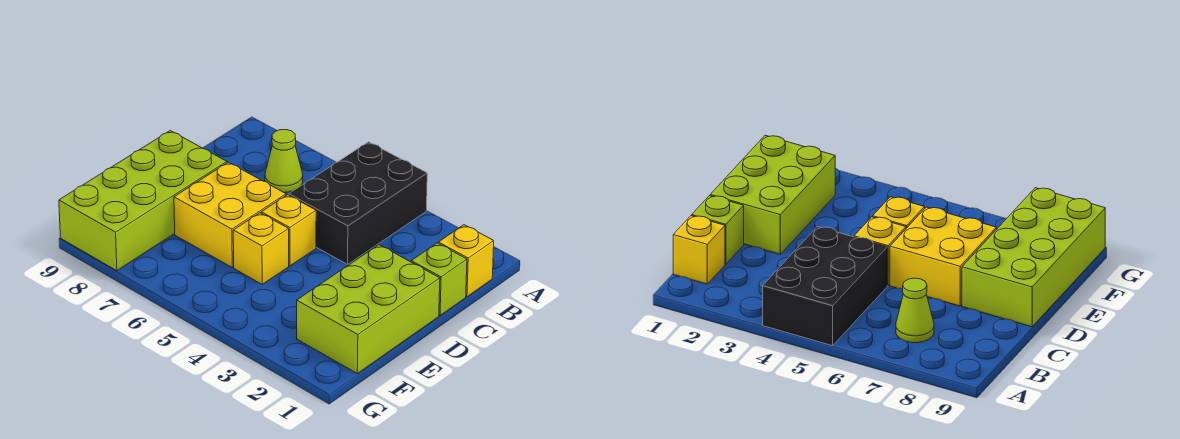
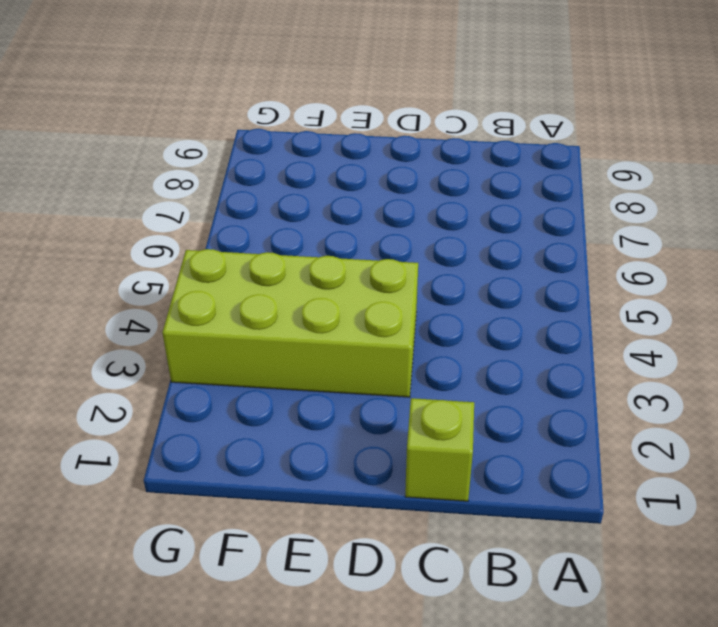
lime 2x4 brick [162,249,418,397] -> lime 2x4 brick moved to [59,131,227,271]
none -> black 2x3 brick [289,142,427,264]
none -> yellow 1x1 brick [438,225,494,297]

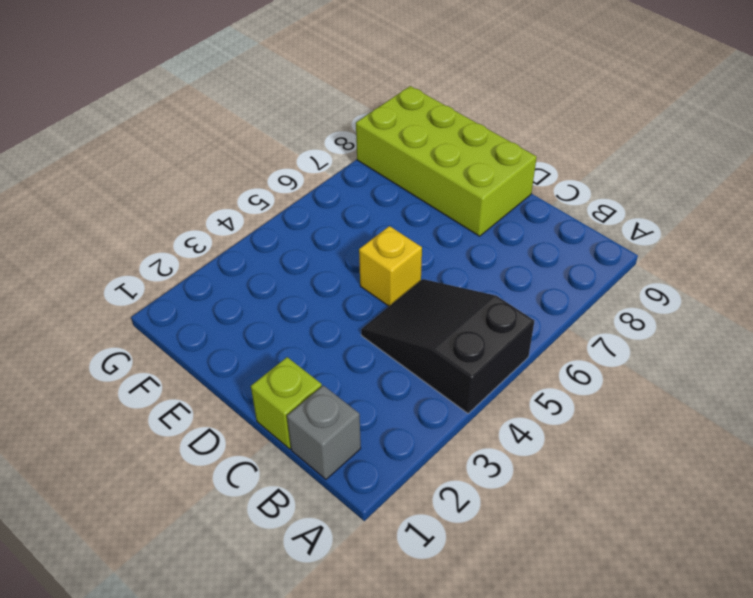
black 2x3 slope [361,279,534,413] -> black 2x3 brick [289,142,427,264]
grey 1x1 brick [287,385,361,479] -> yellow 1x1 brick [438,225,494,297]
none -> lime 1x1 cone [265,130,303,192]
none -> lime 2x3 brick [297,245,440,374]

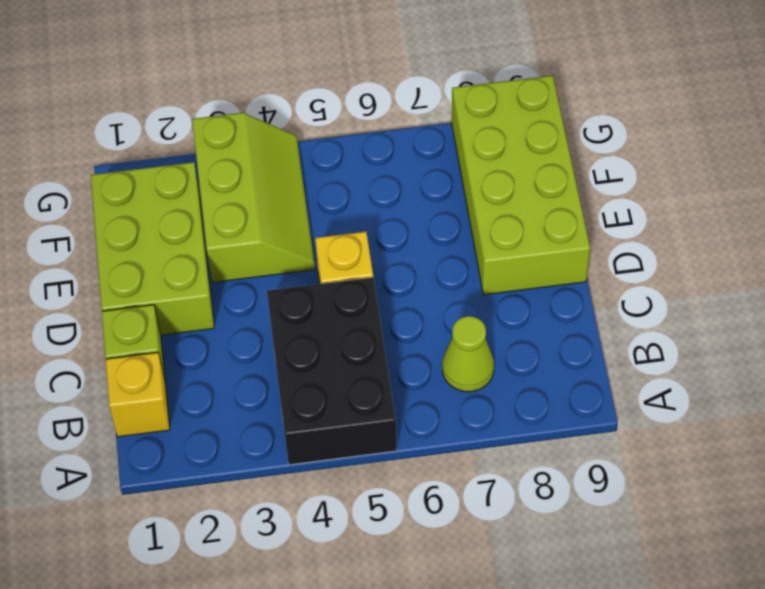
lime 2x3 slope [192,113,315,282] -> none
none -> yellow 2x2 brick [174,162,286,267]
none -> yellow 1x1 brick [233,213,289,284]

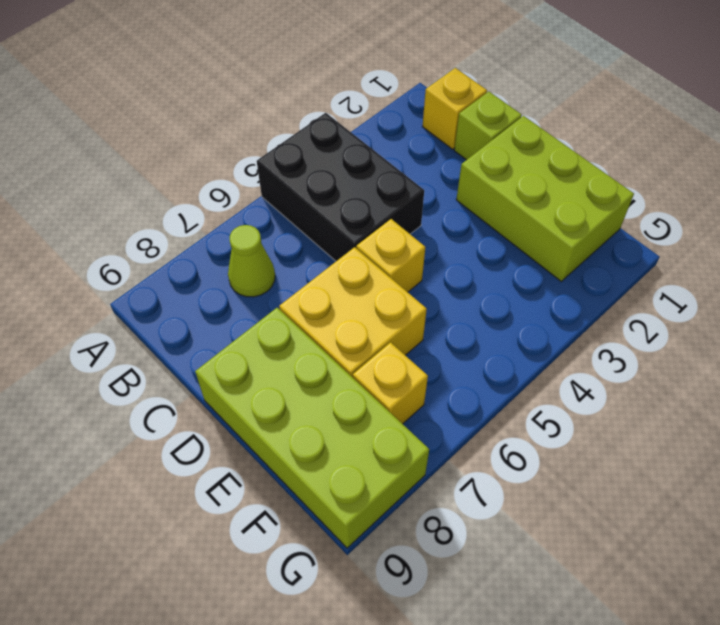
yellow 1x1 brick [353,343,428,424] -> yellow 1x1 brick moved to [233,213,289,284]

